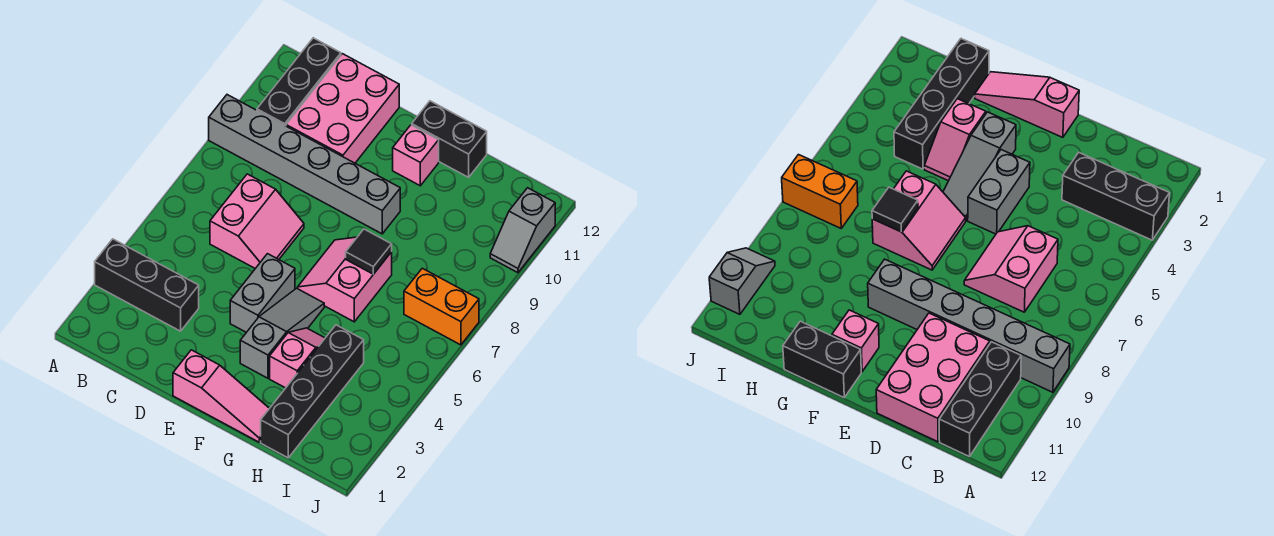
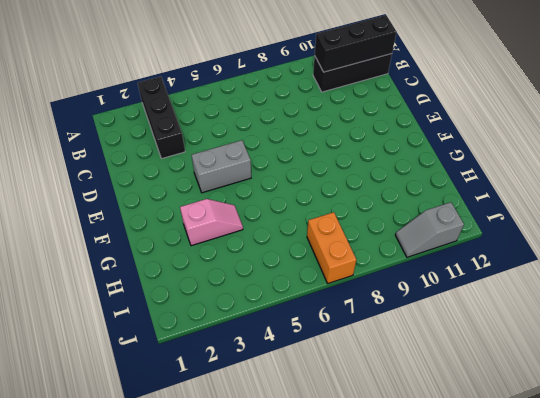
black 1x3 brick [315,15,396,72] -> none
none -> grey 1x6 brick [209,95,400,234]
none -> pink 2x2 slope [210,174,304,269]
none -> pink 2x3 brick [286,54,399,163]

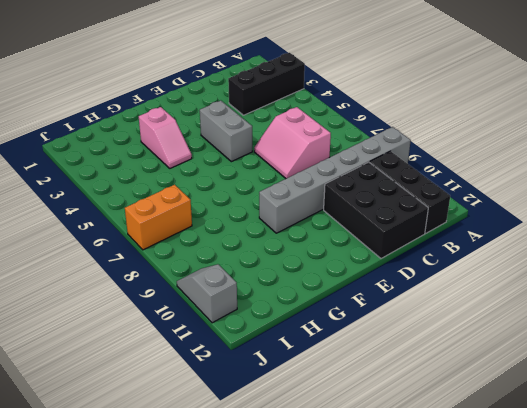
black 2x3 brick [324,162,428,258] -> pink 2x3 brick [286,54,399,163]
none -> pink 1x3 slope [173,350,270,442]
none -> grey 1x3 slope [240,288,324,378]
none -> pink 2x2 slope [297,237,392,322]

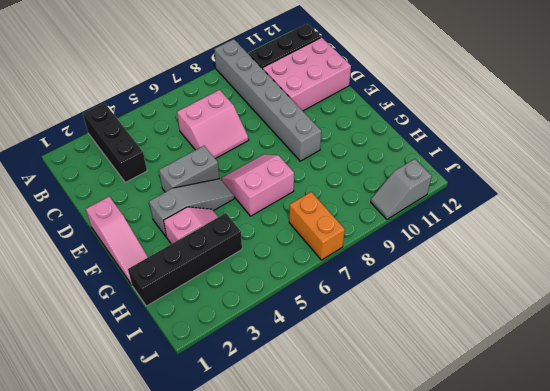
none -> pink 1x1 brick [393,125,439,186]
none -> black 1x2 brick [412,101,487,177]
none -> black 1x1 tile [346,229,392,274]

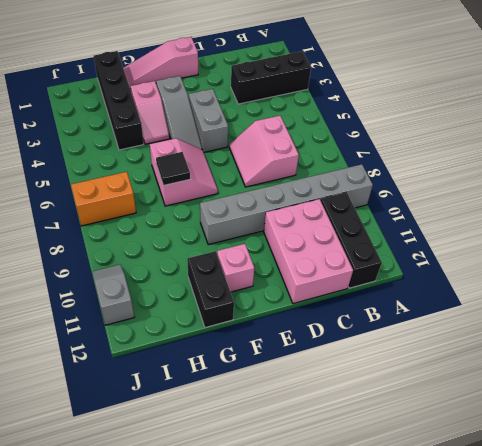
black 1x2 brick [187,251,234,328] -> black 1x2 brick turned to [412,101,487,177]

